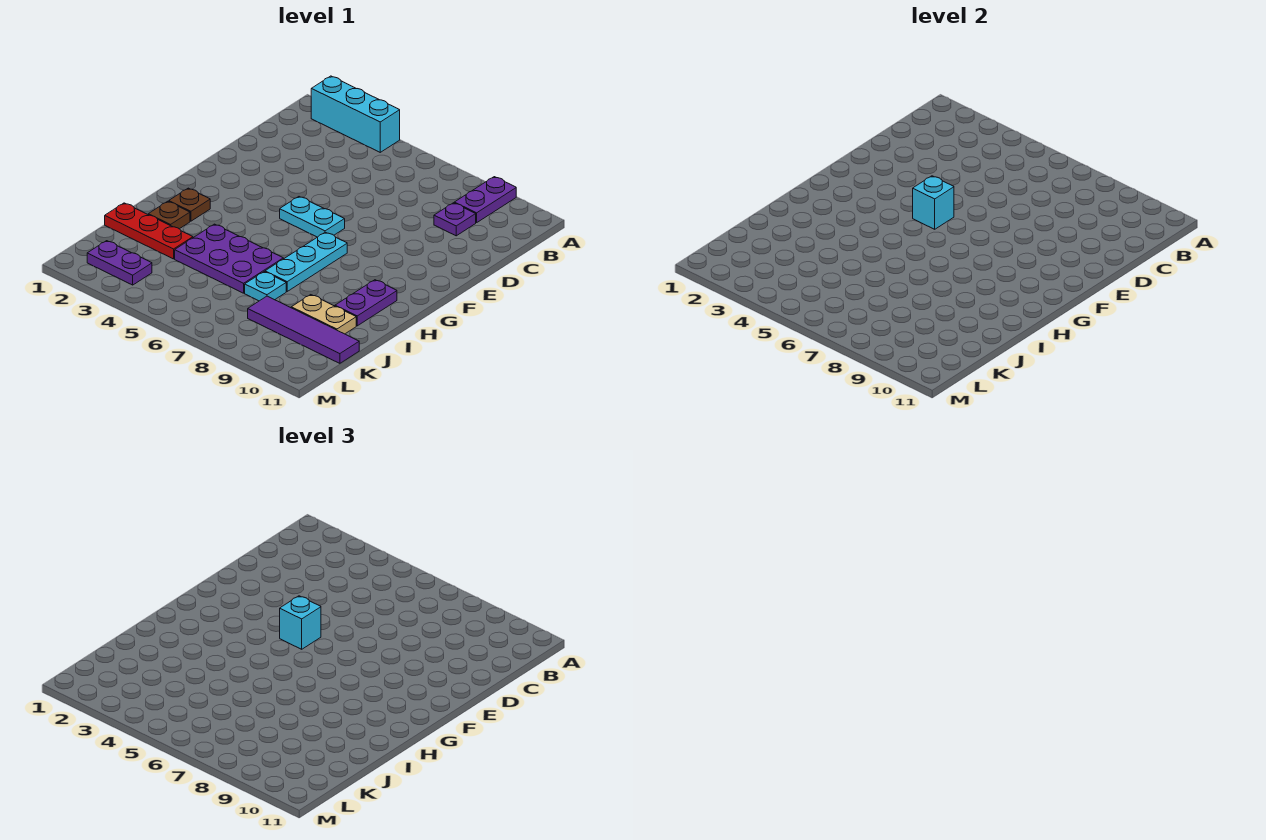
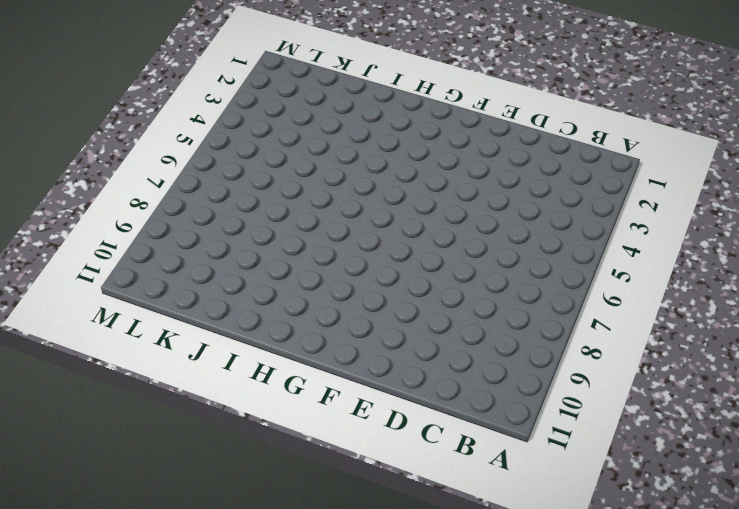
none -> cyan 1x3 brick [311,76,400,152]
none -> purple 1x2 plate [454,177,516,223]
none -> purple 1x1 plate [434,203,476,236]

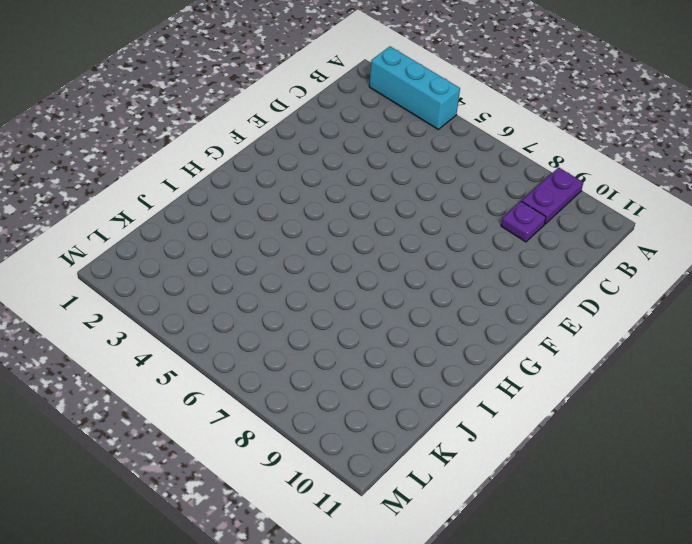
none -> cyan 1x2 plate [280,197,345,237]
none -> cyan 1x3 plate [265,232,347,291]
none -> brown 1x1 plate [169,188,210,221]

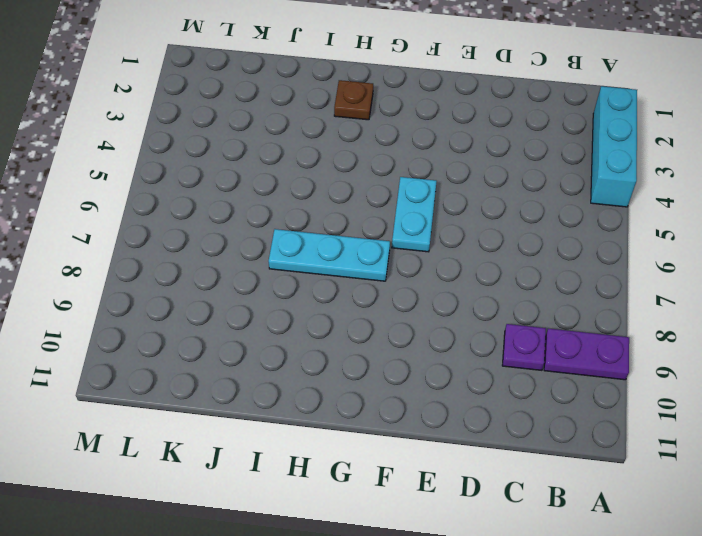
none -> purple 1x2 plate [335,280,397,326]
none -> brown 1x1 plate [148,201,190,229]
none -> purple 2x3 plate [175,224,283,293]

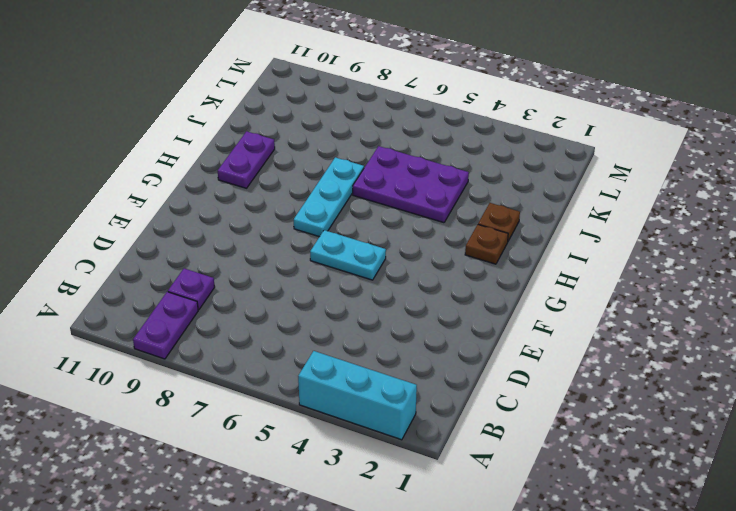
none -> red 1x3 plate [105,203,193,259]
none -> cyan 1x1 plate [245,272,286,301]
none -> tan 1x2 plate [291,295,356,334]

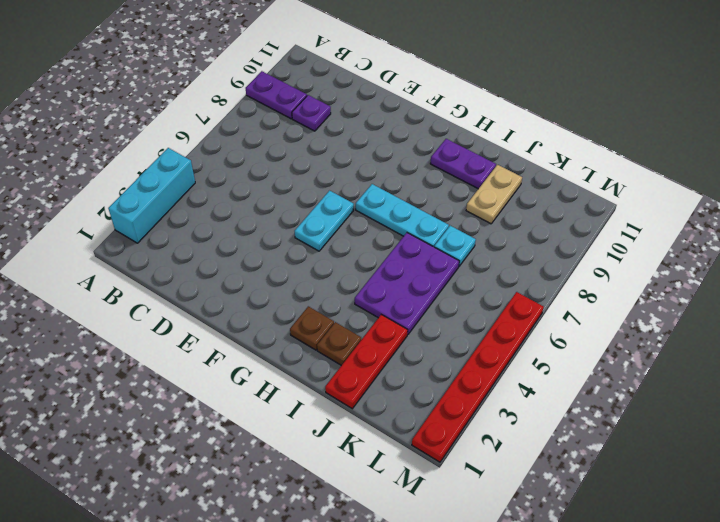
red 1x6 plate [412,292,543,462] -> none
none -> purple 1x4 tile [248,296,359,363]
none -> purple 1x2 plate [87,241,152,285]
none -> cyan 1x1 brick [913,176,954,229]

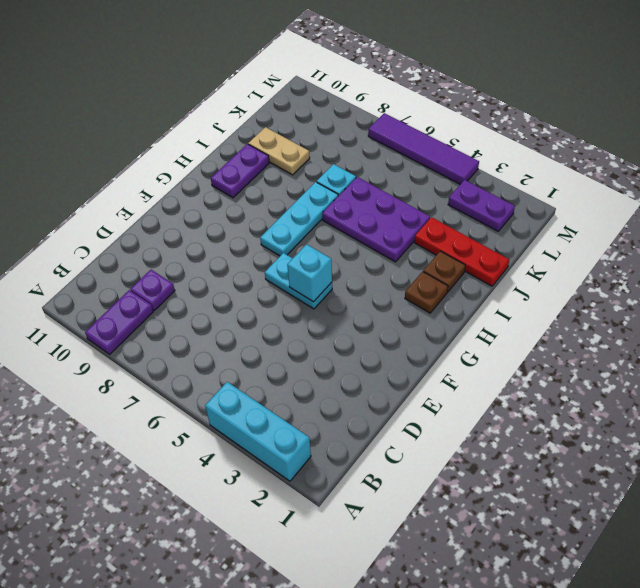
purple 1x4 tile [368,113,479,184] -> purple 1x4 tile moved to [248,296,359,363]
none -> cyan 1x1 brick [280,596,321,649]

